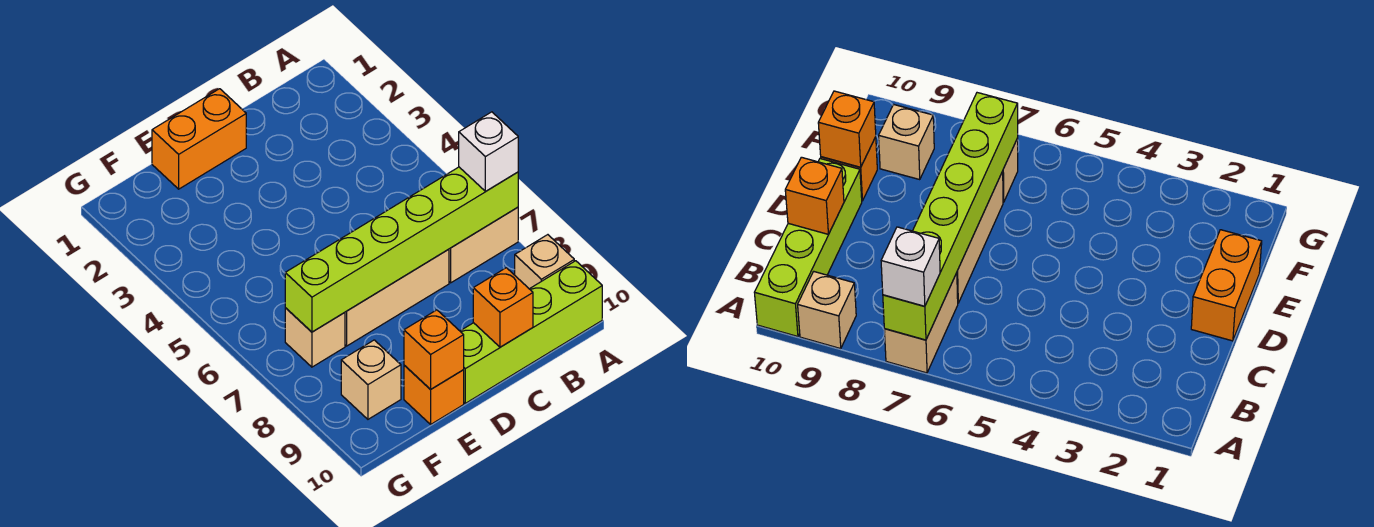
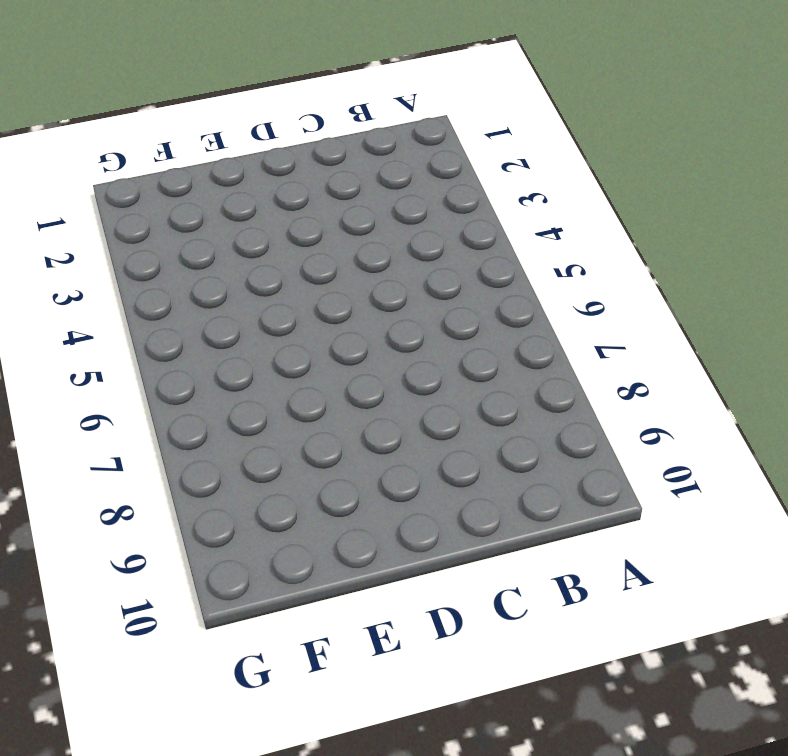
none -> tan 1x2 brick [449,207,518,283]
none -> tan 1x1 brick [515,235,574,289]
none -> lime 1x4 brick [460,261,602,403]

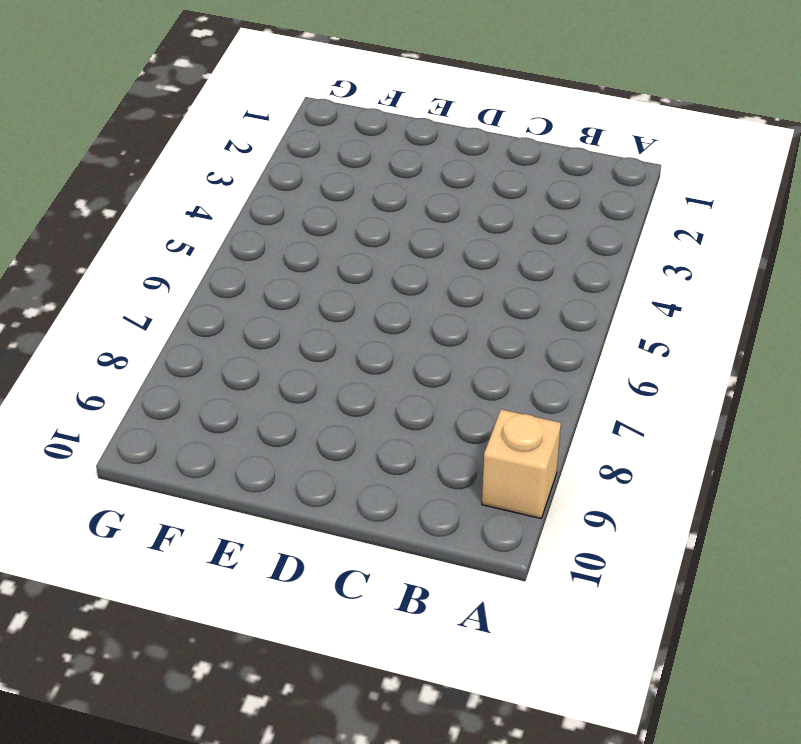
none -> tan 1x2 brick [449,207,518,283]
none -> lime 1x4 brick [460,261,602,403]
none -> tan 1x3 brick [345,249,449,346]

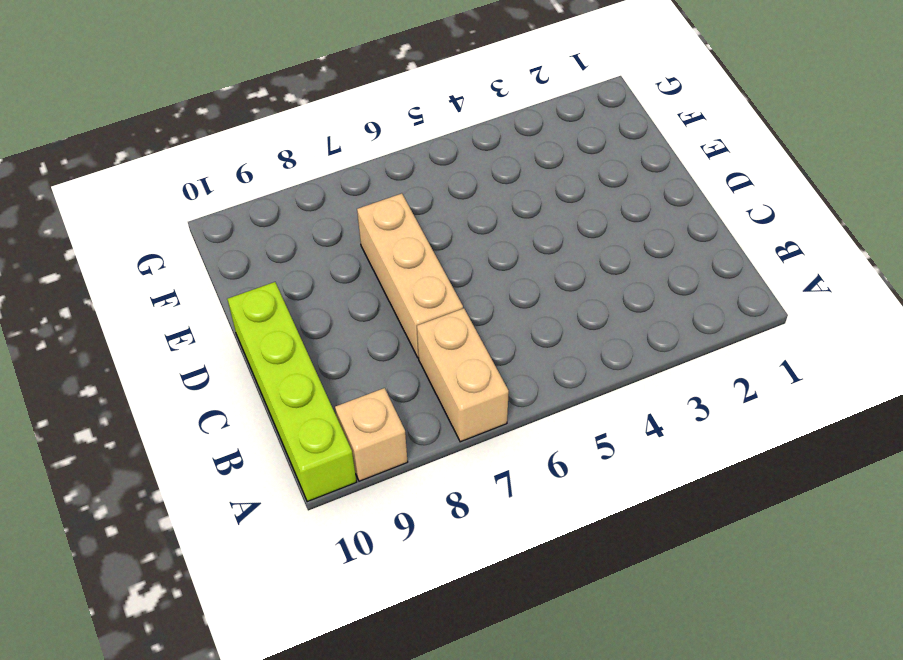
none -> orange 1x2 brick [152,89,246,189]
none -> orange 1x1 brick [404,365,464,424]
none -> tan 1x1 brick [285,308,345,367]

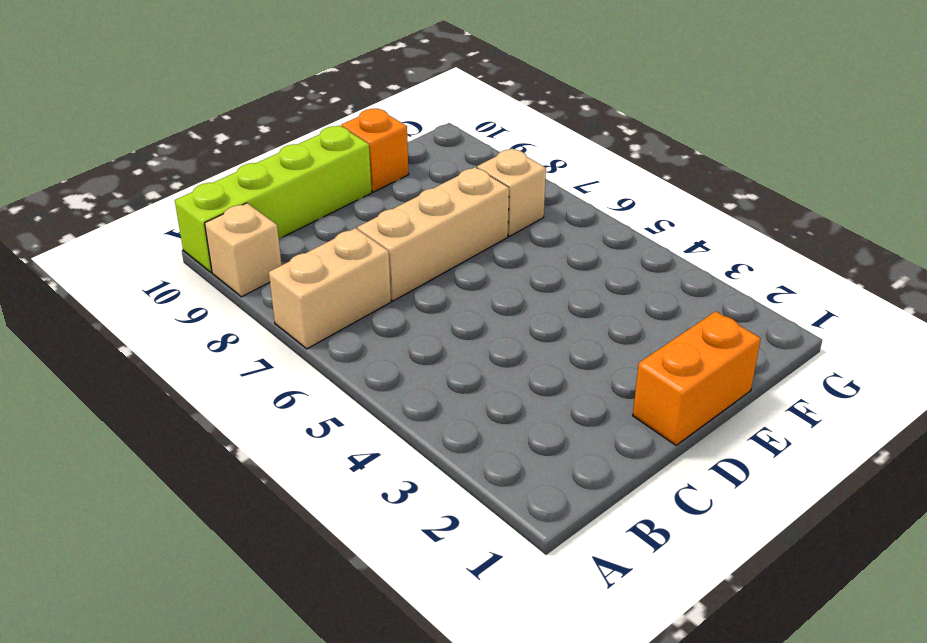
none -> tan 1x1 brick [341,340,401,419]
none -> lime 1x6 brick [285,167,518,332]
none -> orange 1x1 brick [473,268,533,347]

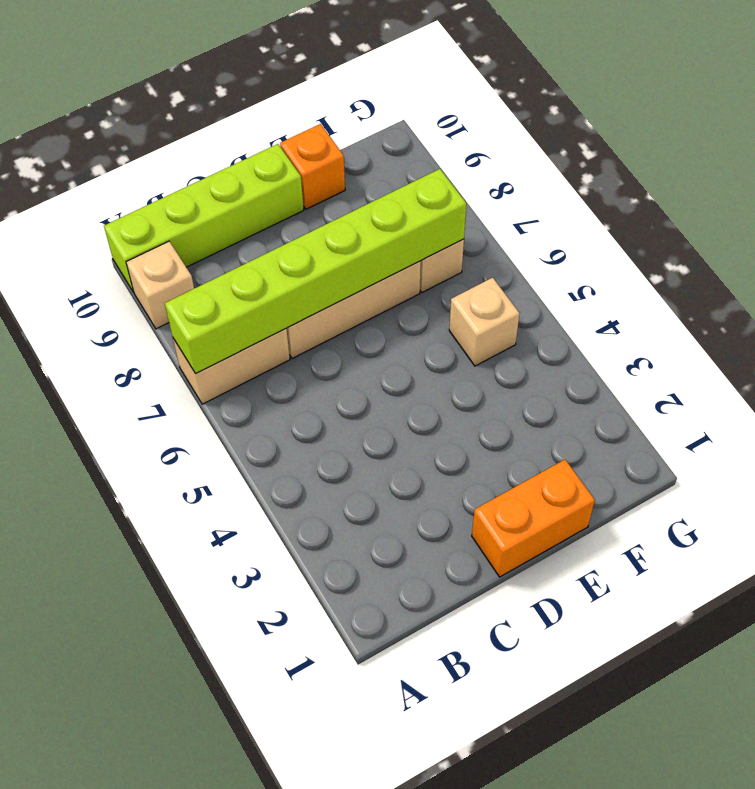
tan 1x1 brick [449,278,520,366] -> tan 1x1 brick moved to [341,340,401,419]
none -> orange 1x1 brick [473,268,533,347]
none -> orange 1x1 brick [404,310,464,389]
none -> white 1x1 brick [459,112,518,191]

